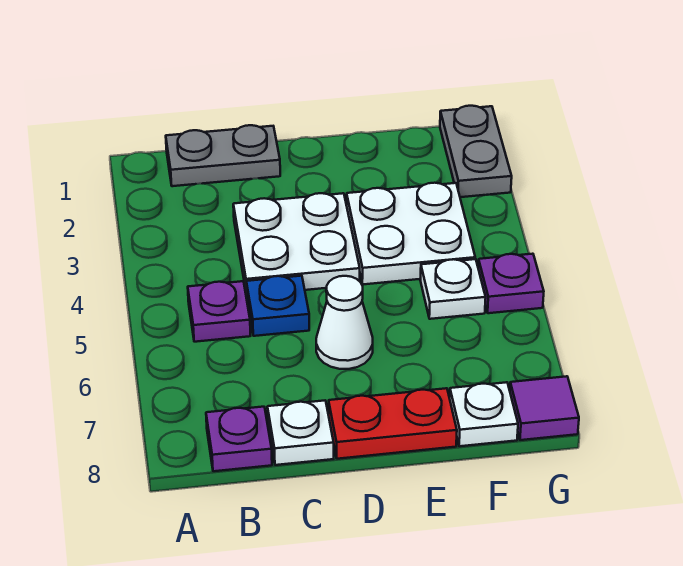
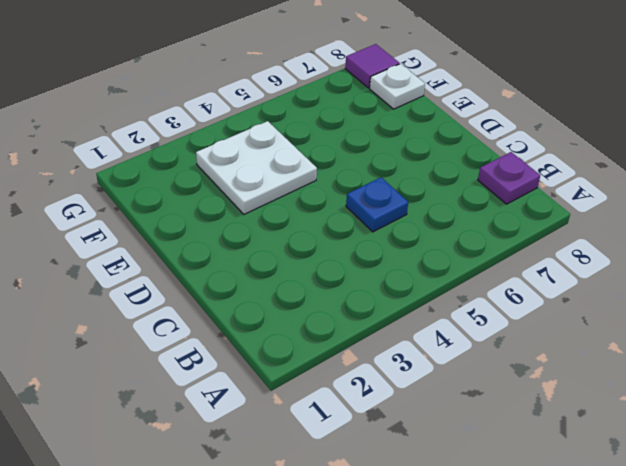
none -> grey 1x2 plate [166,125,280,186]
none -> purple 1x1 plate [188,281,250,342]
none -> white 2x2 plate [233,193,360,295]

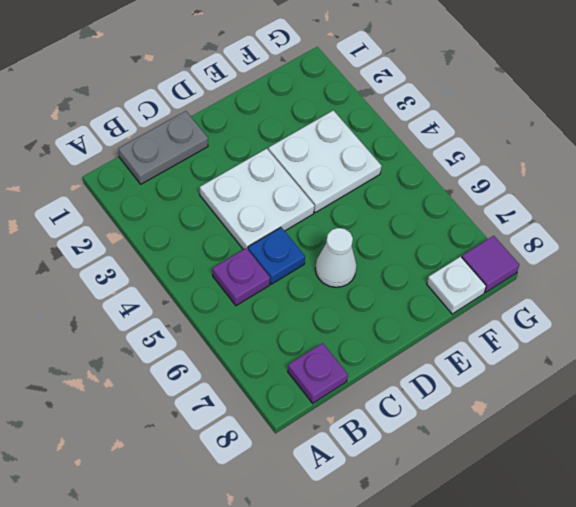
none -> white 1x1 plate [267,401,334,465]
none -> red 1x2 plate [329,388,457,459]
none -> white 1x1 plate [420,259,486,319]

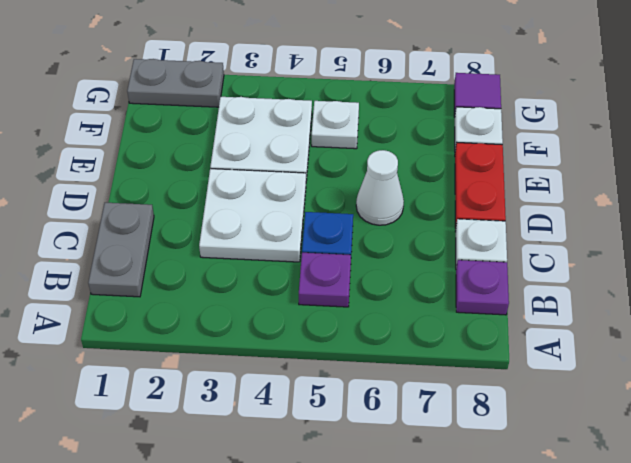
none -> purple 1x1 plate [478,254,544,313]

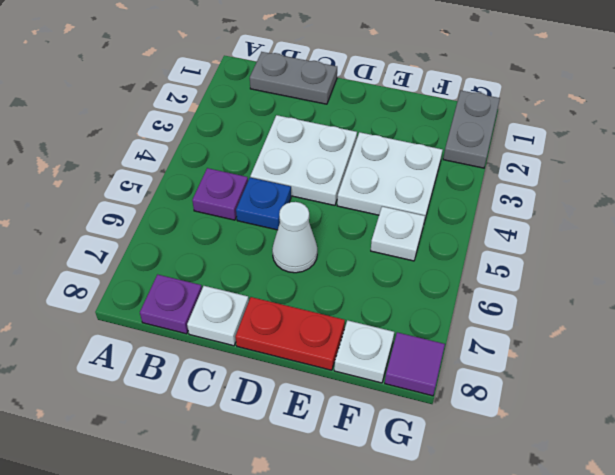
none -> purple 1x1 plate [478,254,544,313]

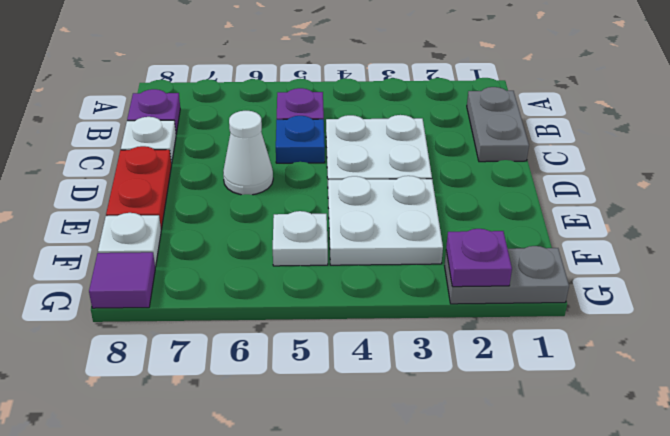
purple 1x1 plate [446,229,512,287] -> purple 1x1 plate moved to [478,254,544,313]

